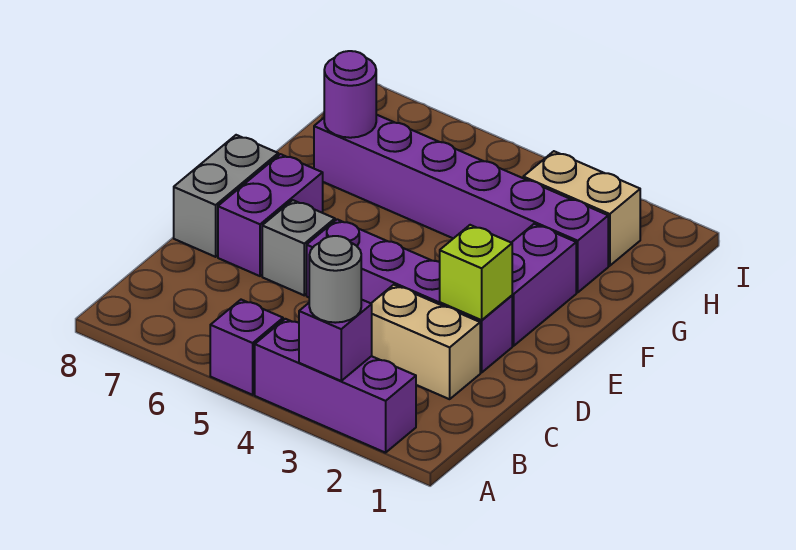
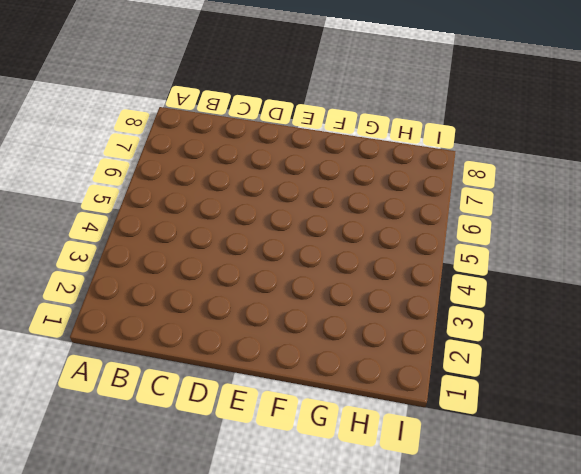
none -> purple 1x3 brick [255,319,416,453]
none -> purple 1x1 brick [210,300,283,395]
none -> tan 1x2 brick [371,285,480,399]

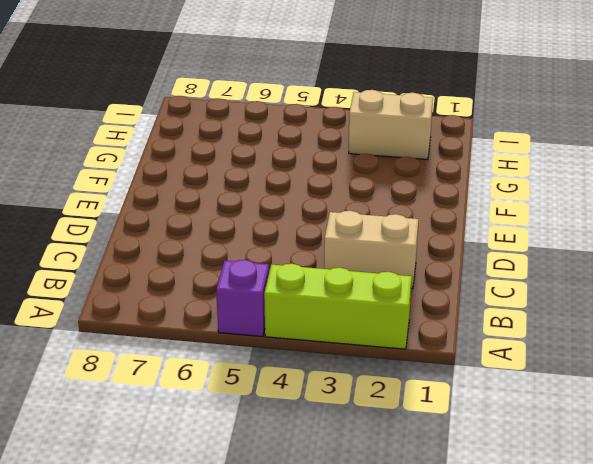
lime 1x3 brick [264,264,412,349] -> purple 1x3 brick [255,319,416,453]
none -> purple 1x4 brick [307,219,512,373]
none -> grey 1x1 brick [262,200,335,295]
none -> purple 1x2 brick [218,154,323,276]

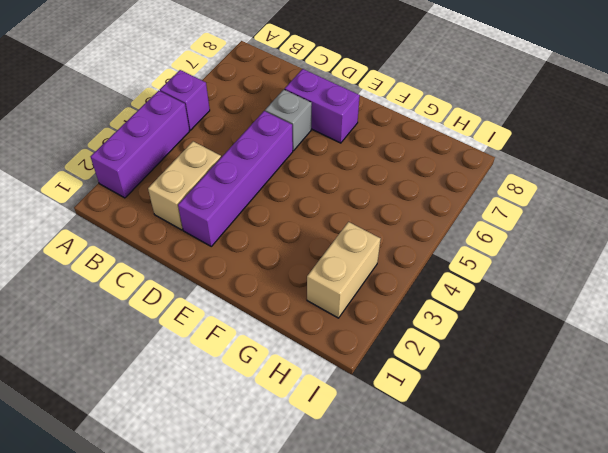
none -> grey 1x2 brick [174,135,278,257]
none -> purple 1x2 brick [512,224,576,346]
none -> purple 1x6 brick [314,115,608,292]

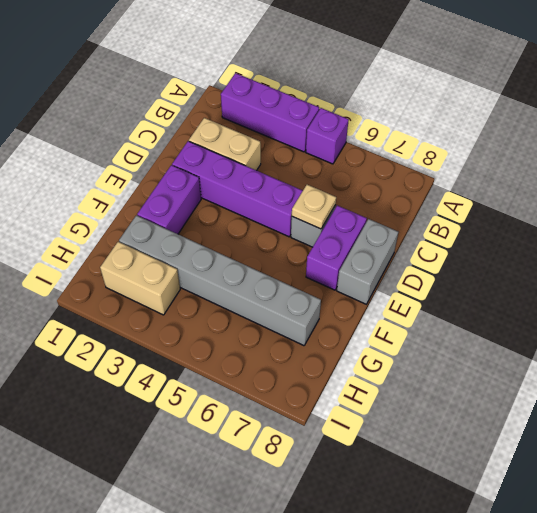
tan 1x1 plate [292,185,336,229] -> none
grey 1x6 brick [119,215,321,346] -> purple 1x6 brick [314,115,608,292]
none -> purple 1x1 brick [299,299,372,381]
none -> lime 1x1 brick [440,225,512,320]
none -> purple 1x1 round brick [324,51,376,138]

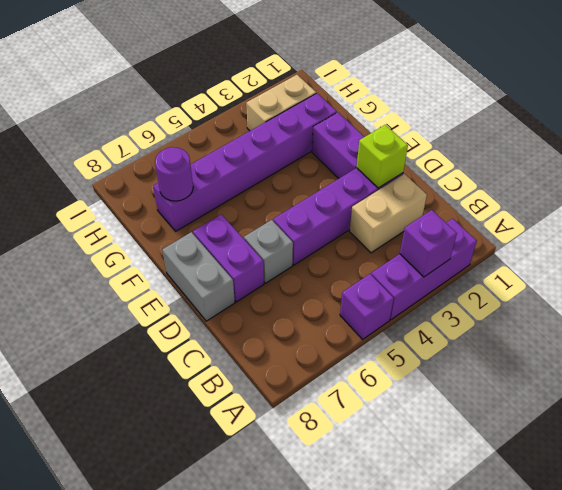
none -> grey 1x1 round brick [309,236,361,323]

